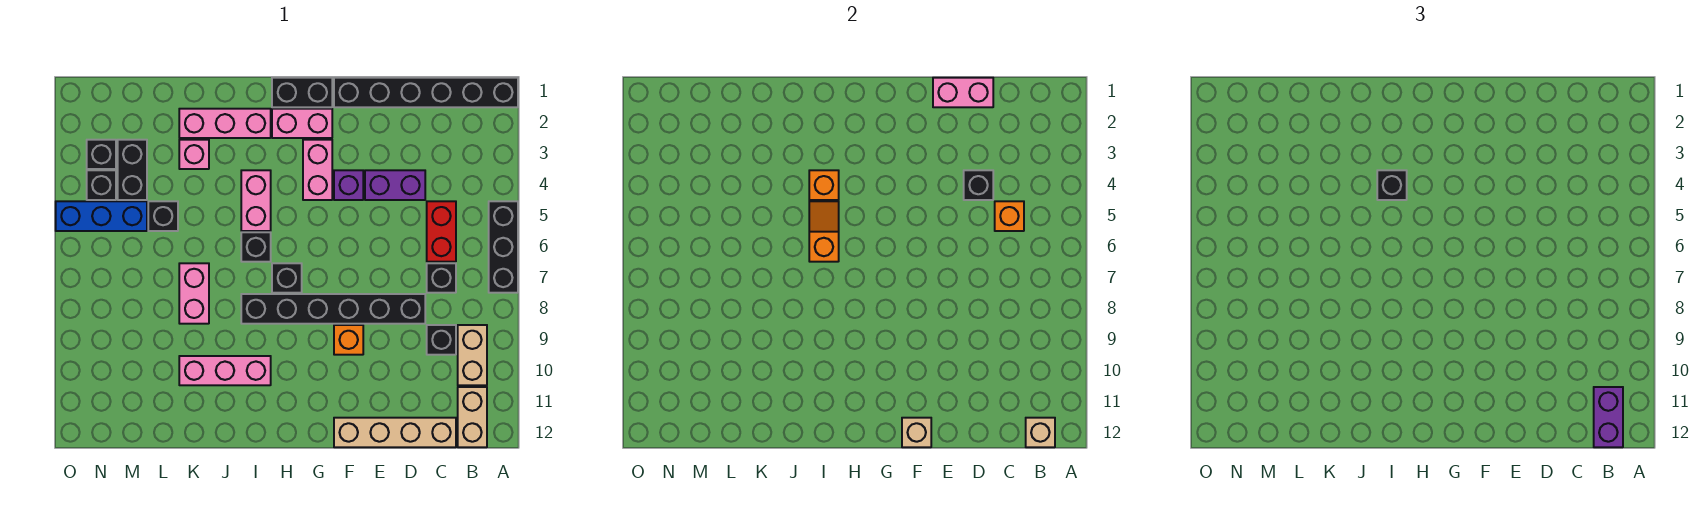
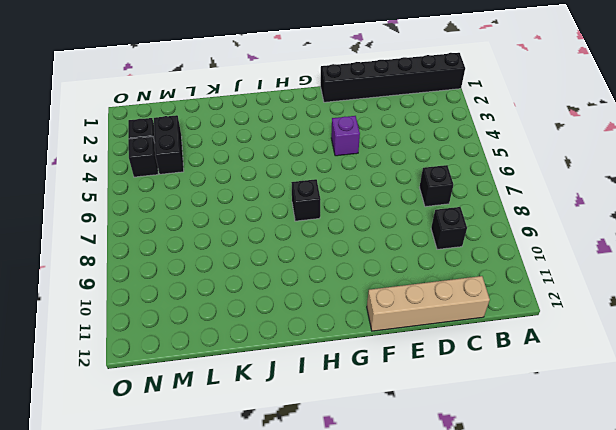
none -> black 1x3 brick [489,201,518,293]
none -> tan 1x2 brick [458,325,487,385]
none -> tan 1x2 brick [458,387,487,447]
none -> red 1x2 brick [427,201,456,262]

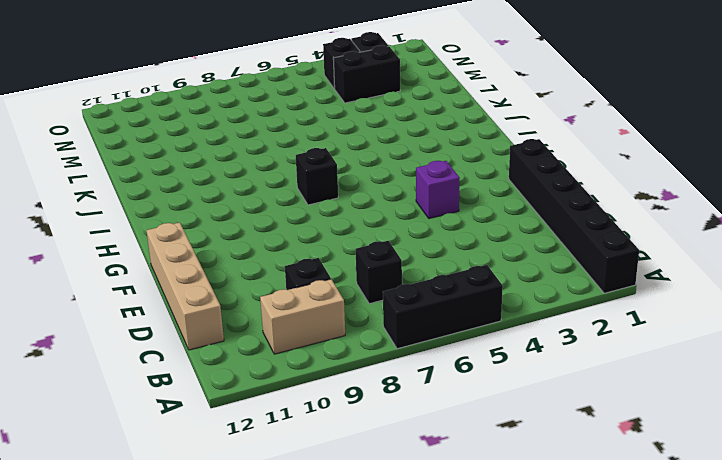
none -> tan 1x2 brick [458,387,487,447]
none -> red 1x2 brick [427,201,456,262]
none -> purple 1x2 brick [365,170,425,200]
none -> black 1x6 brick [241,294,425,324]

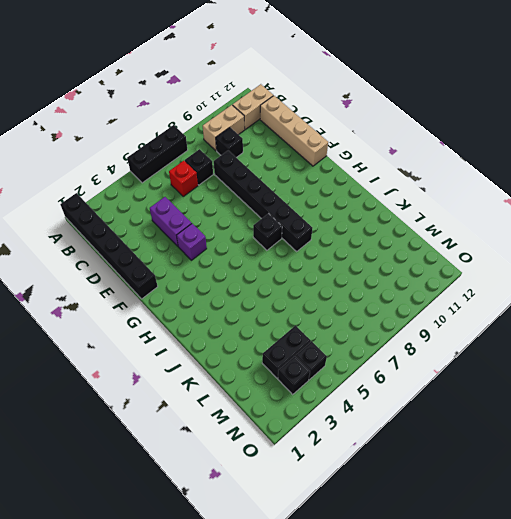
red 1x1 brick [169,161,198,196] -> red 1x2 brick [427,201,456,262]
none -> orange 1x1 brick [334,325,363,355]
none -> black 1x2 brick [272,78,332,107]
none -> pink 1x2 brick [272,109,332,138]
none -> pink 1x2 brick [303,140,332,200]

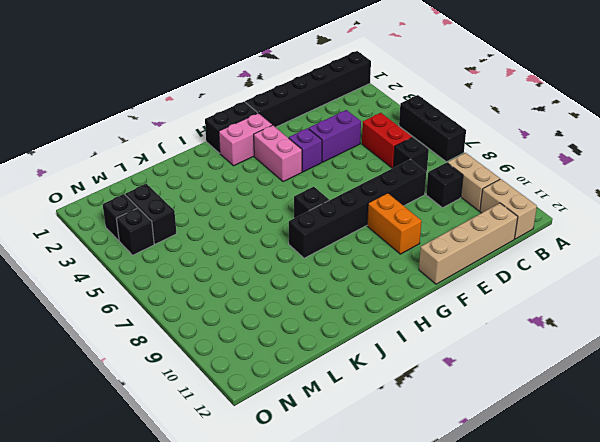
orange 1x2 brick [367,193,421,254] -> orange 1x1 brick [334,325,363,355]
none -> pink 1x3 brick [179,109,271,138]
none -> pink 1x2 brick [241,170,271,231]
none -> black 1x1 brick [241,232,271,262]
none -> pink 1x3 brick [179,356,271,385]

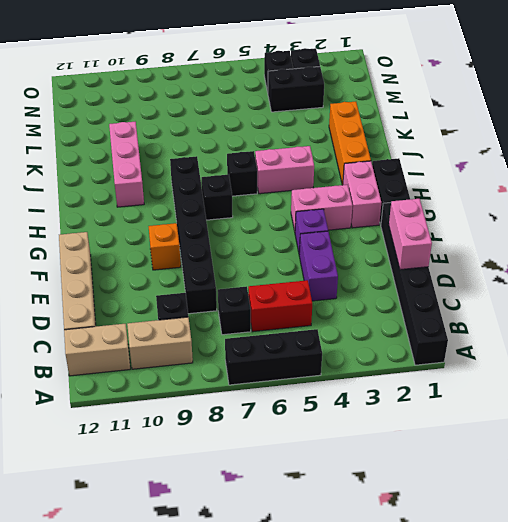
orange 1x3 brick [329,102,371,185] -> pink 1x3 brick [179,109,271,138]
none -> pink 1x1 brick [179,140,209,169]
none -> pink 1x2 brick [179,263,209,324]
none -> black 1x1 brick [148,201,178,231]
none -> blue 1x3 brick [56,201,147,231]

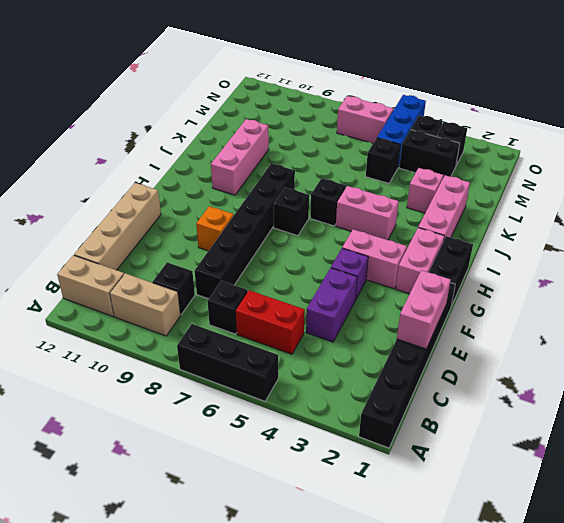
pink 1x2 brick [337,96,393,143] -> pink 1x2 brick moved to [179,263,209,324]
none -> tan 1x1 brick [1026,418,1055,447]
none -> orange 1x1 brick [995,201,1024,231]
none -> black 1x1 brick [964,170,993,200]
none -> tan 1x1 brick [902,418,931,447]

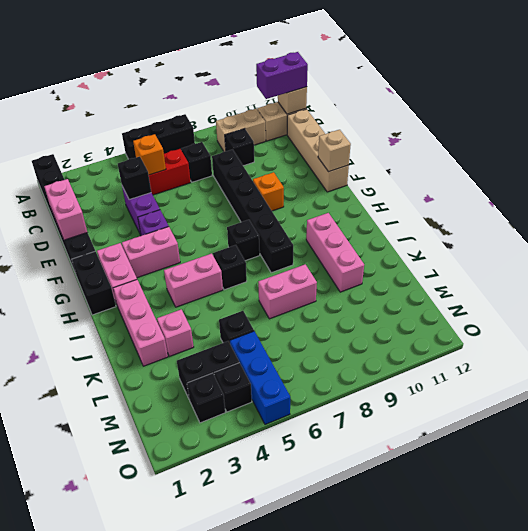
none -> orange 1x1 brick [809,170,839,200]
none -> orange 1x2 slope [809,201,839,262]
none -> black 1x1 brick [1377,170,1407,200]

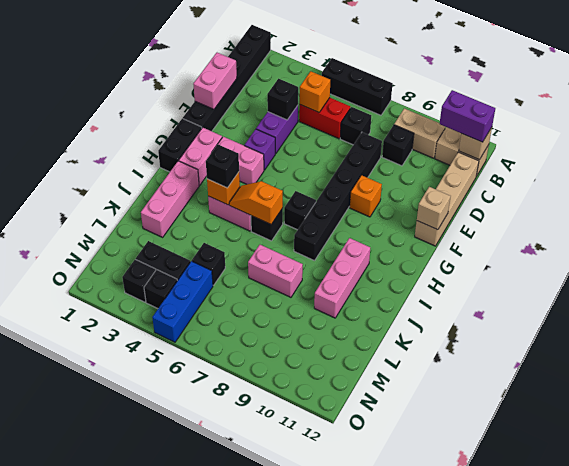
none -> pink 1x1 brick [179,140,209,169]

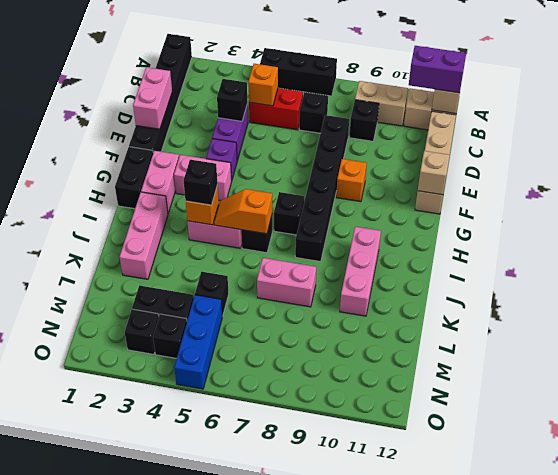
none -> pink 1x1 brick [179,140,209,169]

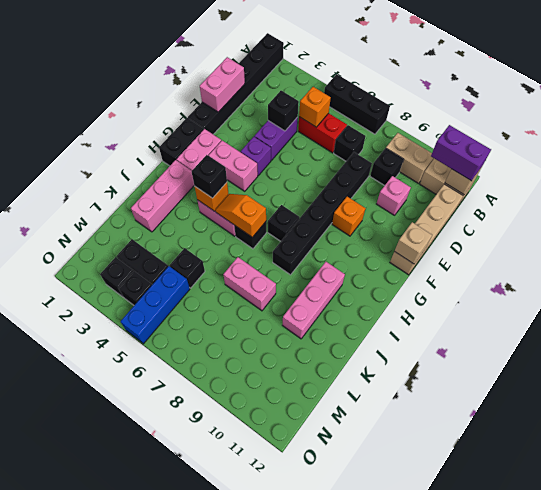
pink 1x1 brick [377,176,411,215] -> pink 1x1 brick moved to [179,140,209,169]

